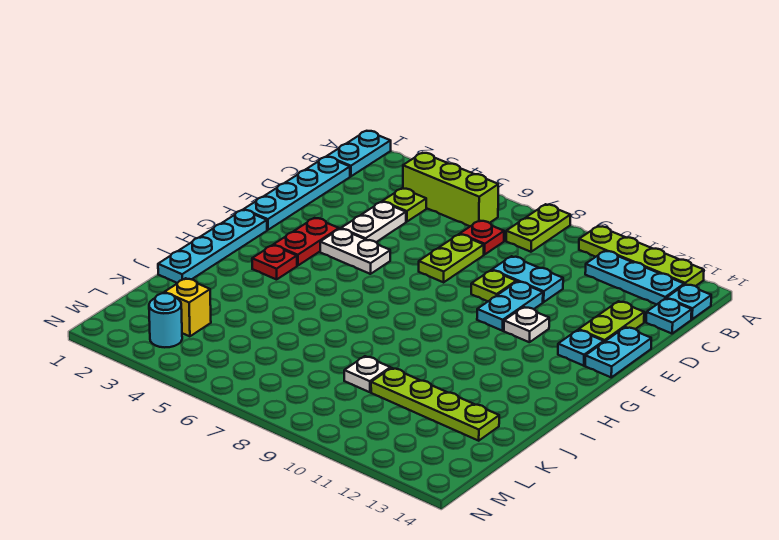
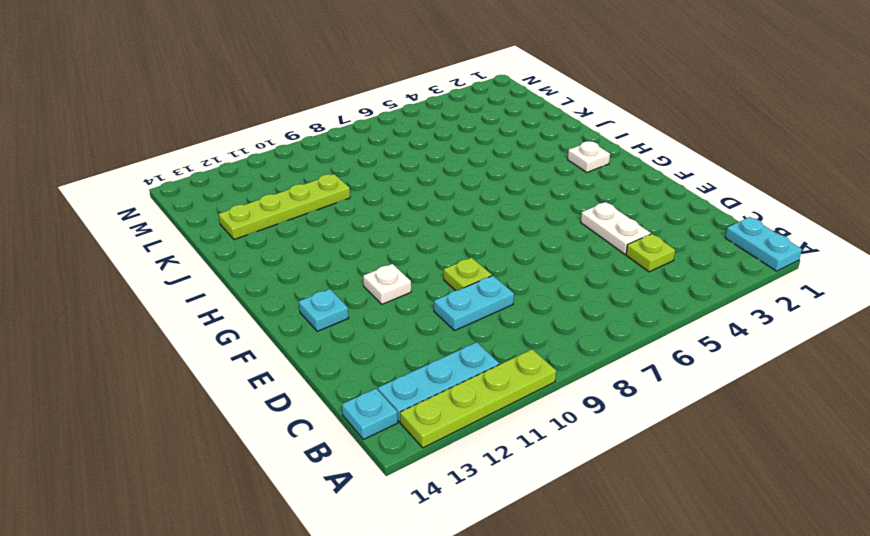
white 1x1 plate [568,141,610,172] -> white 1x1 plate moved to [344,356,390,392]
none -> lime 1x2 plate [506,204,570,252]
none -> lime 1x3 brick [403,153,498,226]
none -> cyan 1x4 plate [244,157,350,230]

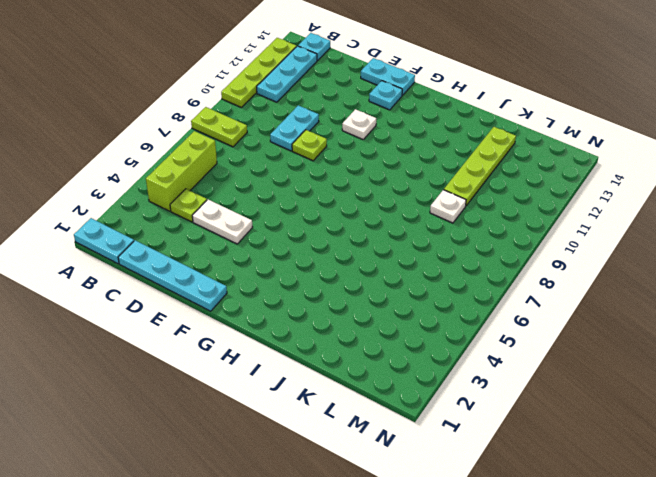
none -> red 1x1 plate [460,221,504,255]
none -> cyan 1x1 plate [646,298,692,334]
none -> lime 1x2 plate [419,234,484,282]

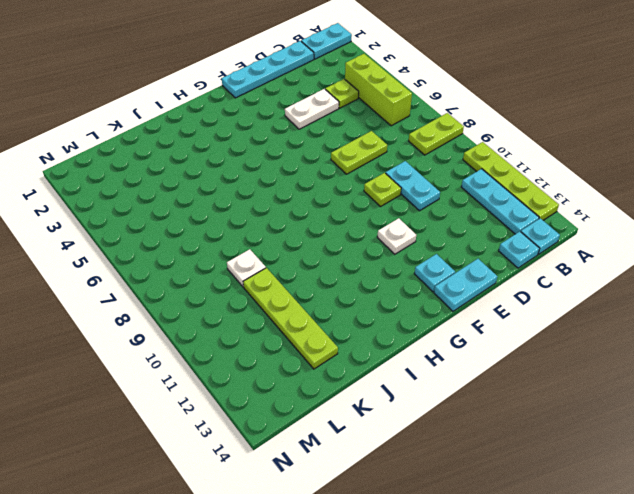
none -> red 1x1 plate [460,221,504,255]
none -> lime 1x2 plate [579,301,644,342]
none -> cyan 1x2 plate [477,281,543,331]

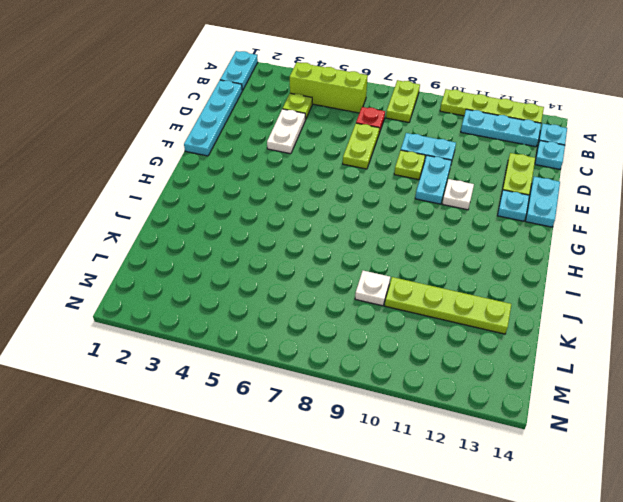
none -> red 1x2 plate [273,218,339,266]
none -> white 1x2 plate [320,229,390,274]
none -> cyan 1x4 plate [158,210,267,283]

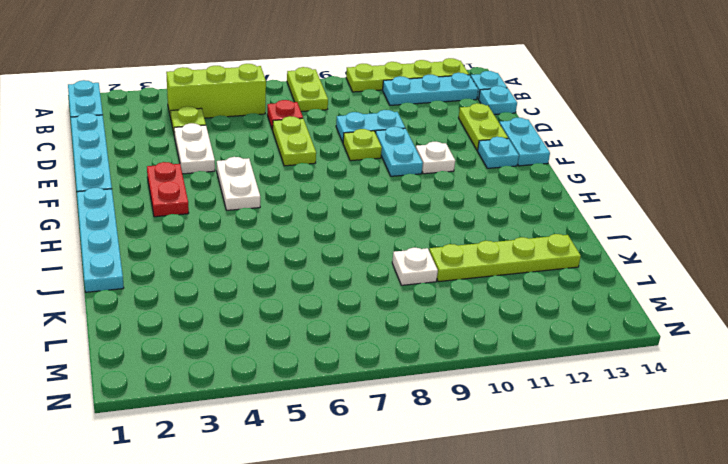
white 1x2 plate [217,157,260,210] -> white 1x2 plate turned to [320,229,390,274]
none -> red 1x1 plate [252,245,297,280]
none -> yellow 1x1 brick [165,278,211,336]
none -> cyan 1x1 round brick [149,293,182,347]

